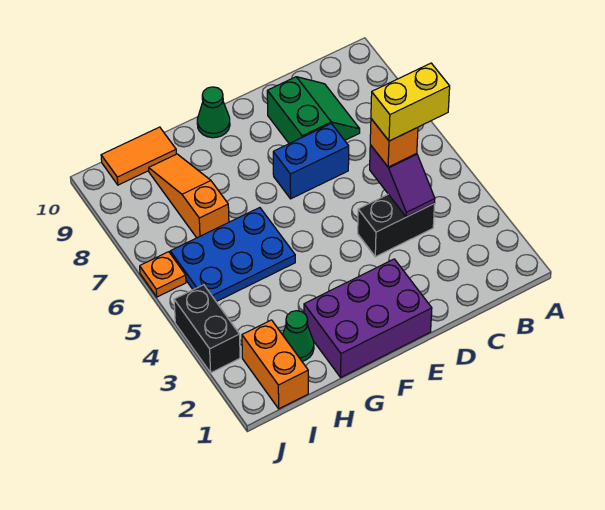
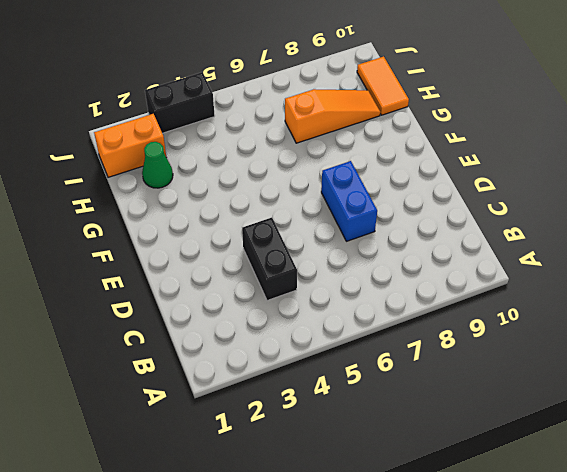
none -> green 2x2 slope [267,77,360,144]
none -> purple 2x3 brick [304,259,432,377]
none -> green 1x1 cone [197,87,230,138]

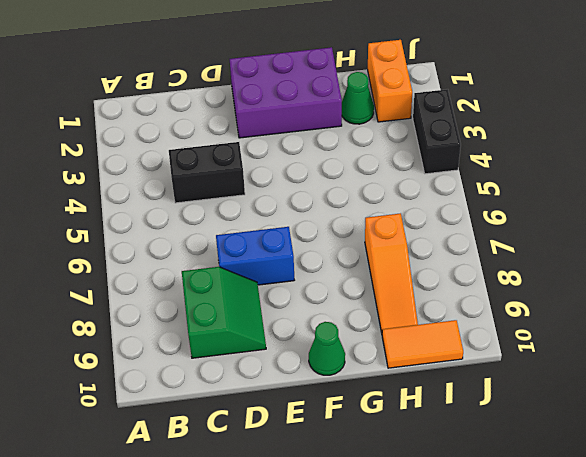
green 2x2 slope [182,267,266,358] -> green 2x2 slope turned to [267,77,360,144]
none -> blue 2x3 plate [170,208,295,302]
none -> orange 1x1 plate [140,252,186,297]
none -> purple 1x2 slope [370,145,435,217]

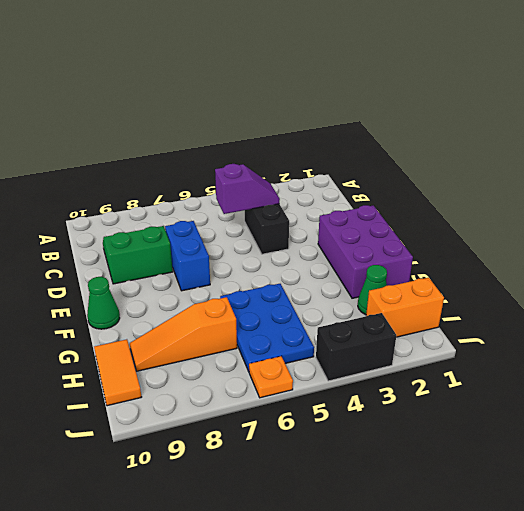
none -> orange 1x1 brick [370,119,418,167]
none -> yellow 1x2 brick [371,63,450,141]

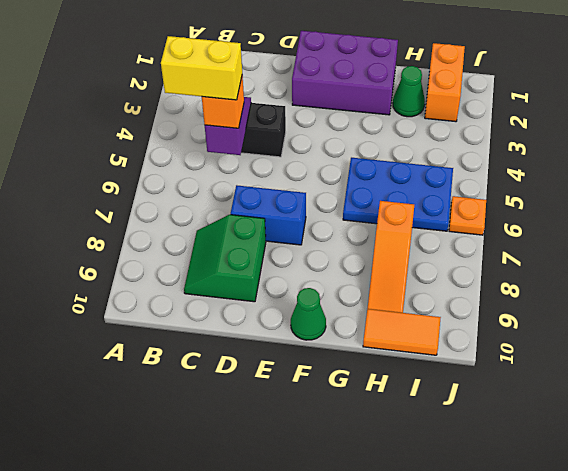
none -> black 1x2 brick [174,285,240,373]

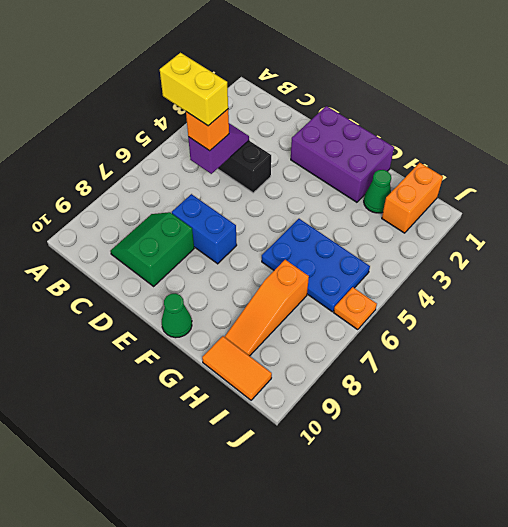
none -> black 1x2 brick [174,285,240,373]

